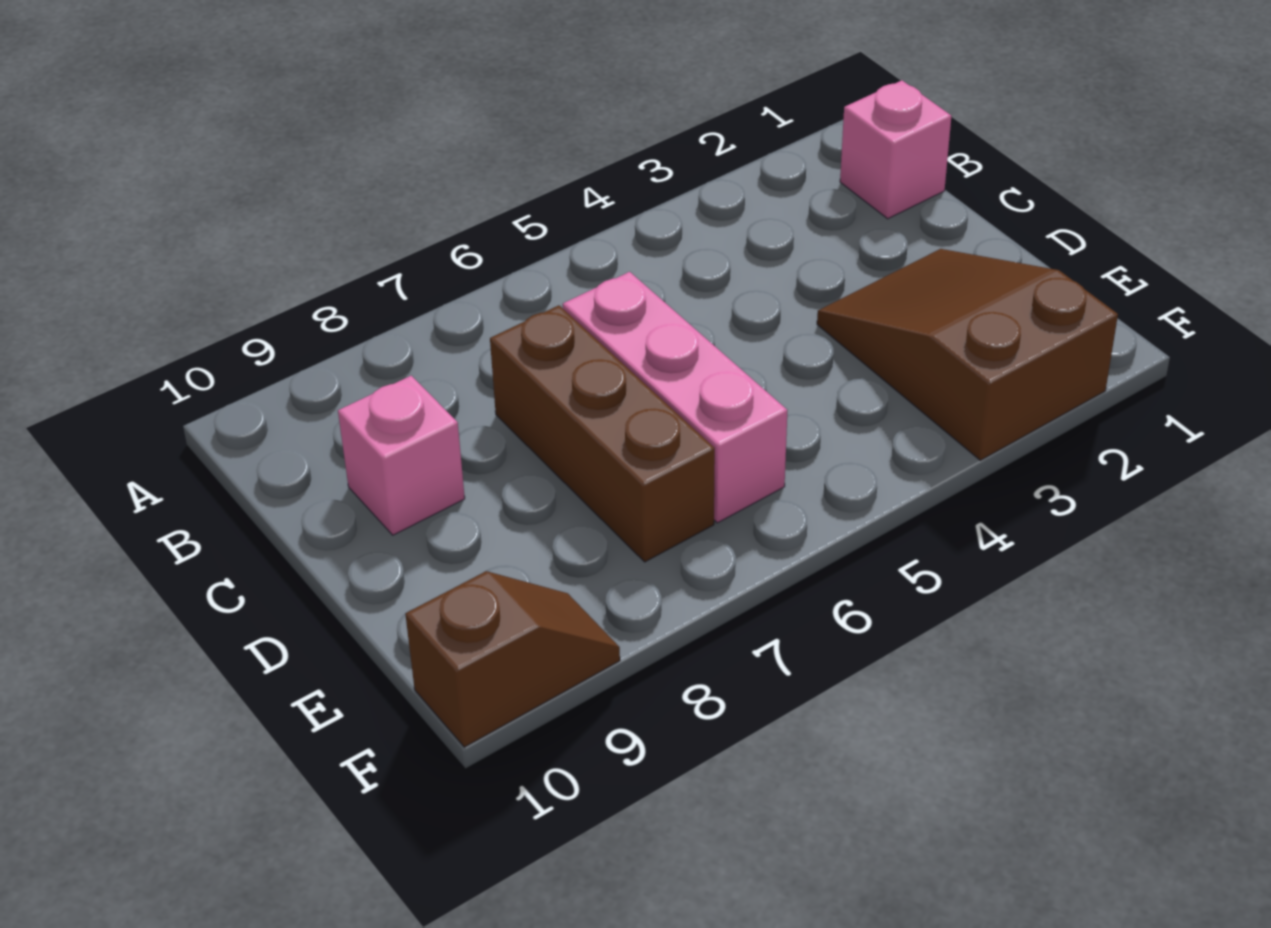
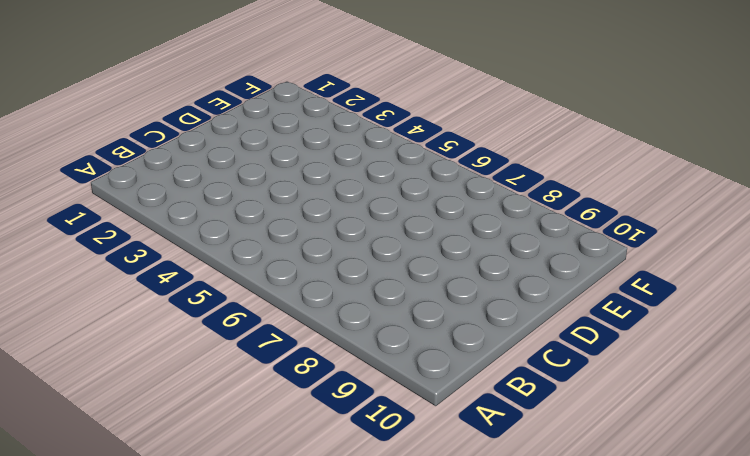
none -> pink 1x1 brick [840,80,951,219]
none -> pink 1x3 brick [563,272,787,523]

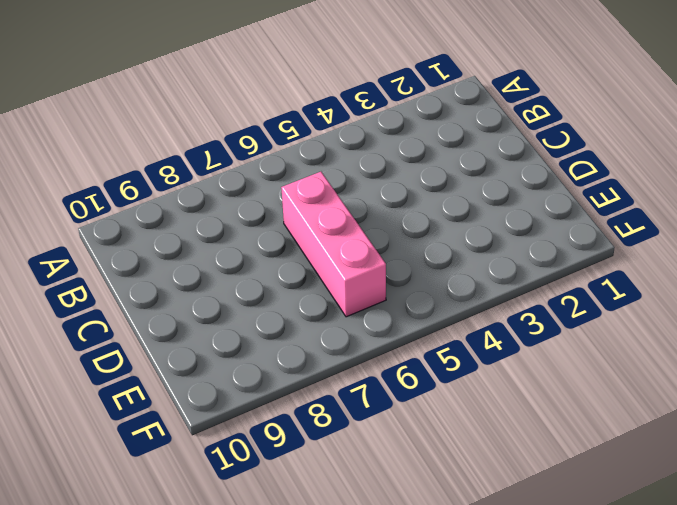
none -> pink 1x1 brick [840,80,951,219]
none -> brown 1x3 brick [490,305,715,562]

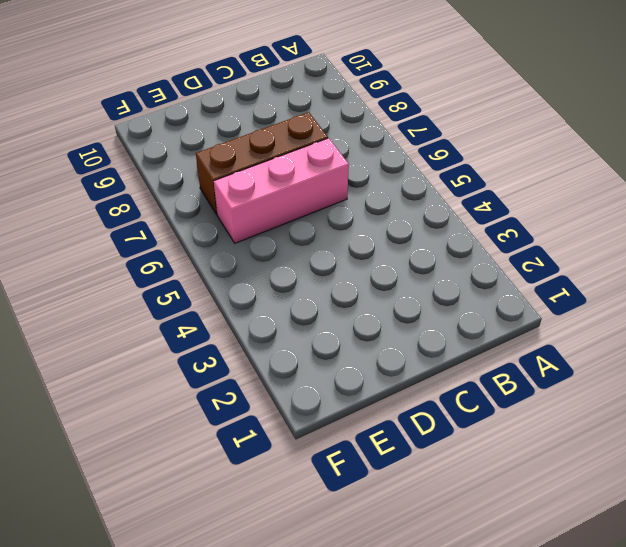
none -> pink 1x1 brick [840,80,951,219]
none -> pink 1x1 brick [338,376,465,535]

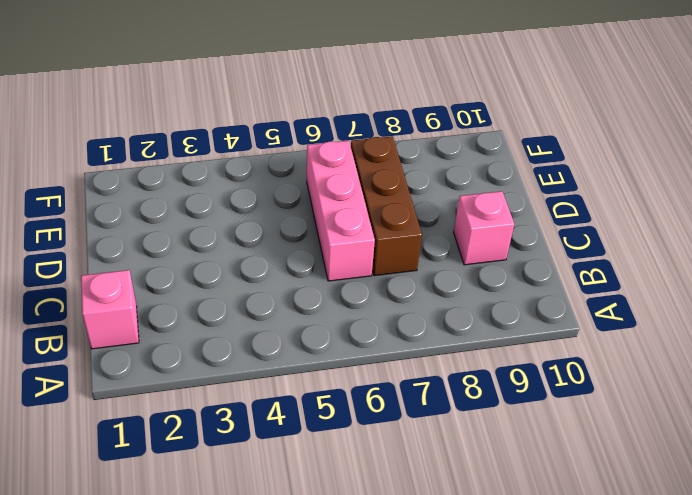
none -> brown 2x3 slope [817,249,1118,460]
none -> brown 1x2 slope [405,571,620,747]

